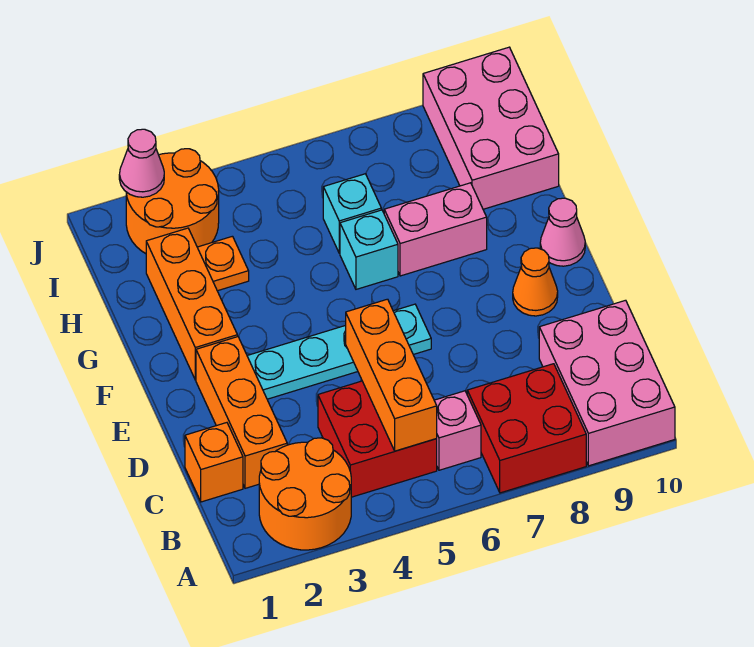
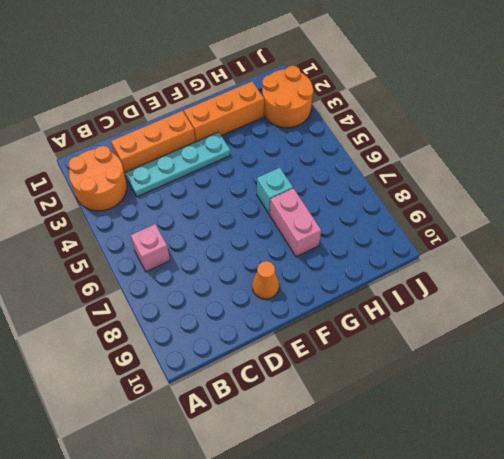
cyan 1x4 plate [125,132,230,197] -> cyan 1x4 plate turned to [247,304,431,399]
none -> red 2x2 brick [467,364,586,493]
none -> pink 2x3 brick [539,300,675,466]
none -> red 2x2 brick [318,381,437,497]

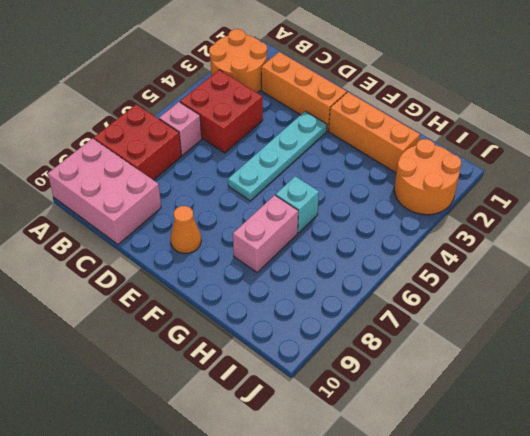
none -> orange 1x1 brick [185,423,243,502]
none -> pink 1x1 cone [540,198,585,266]
none -> orange 1x1 plate [197,236,249,291]

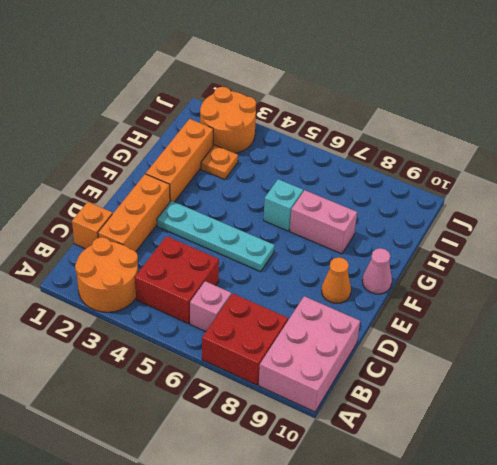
none -> cyan 1x1 brick [323,174,381,253]
none -> pink 2x3 brick [423,47,559,209]
none -> orange 1x3 brick [346,299,437,451]

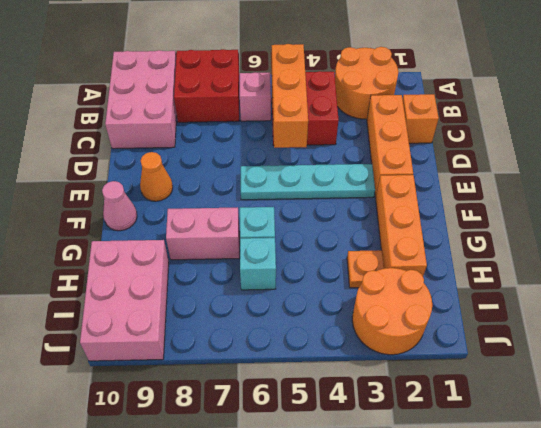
none -> pink 1x1 cone [119,129,164,197]

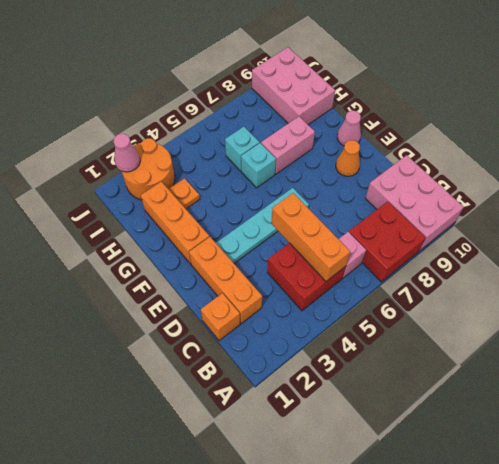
none -> orange 2x2 round brick [259,438,351,550]

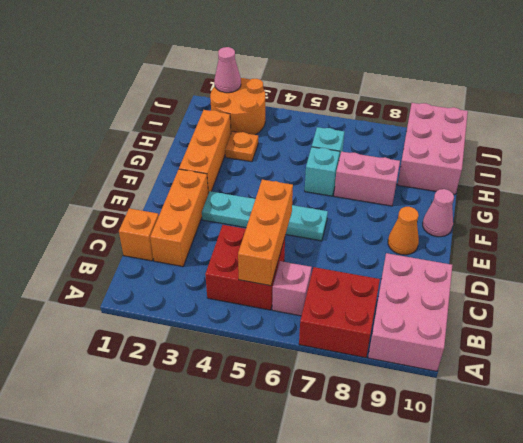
none -> orange 2x2 round brick [259,438,351,550]

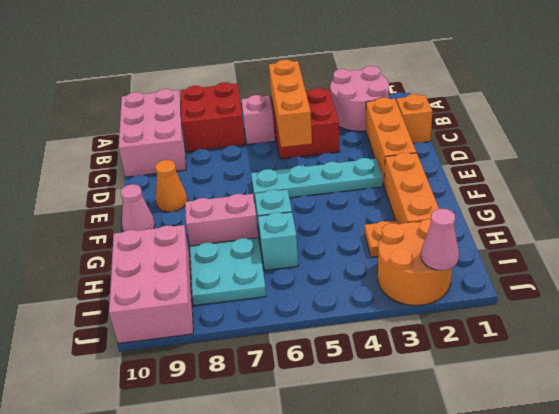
pink 2x2 round brick [330,66,389,131] -> orange 2x2 round brick [259,438,351,550]
cyan 2x2 plate [190,238,266,306] -> none

